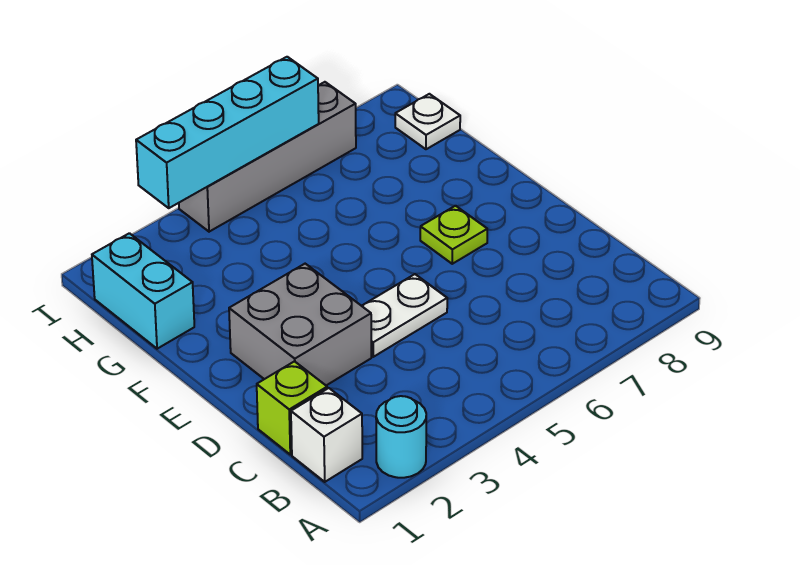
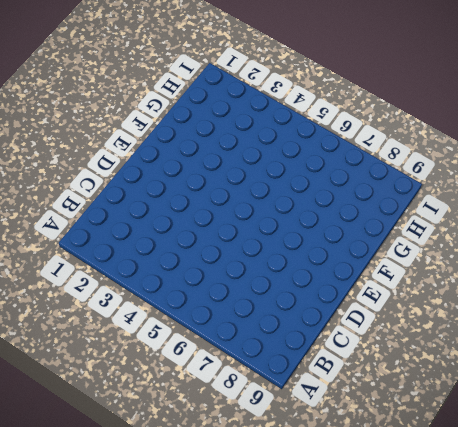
none -> cyan 1x1 round brick [376,396,426,478]
none -> white 1x1 brick [291,388,362,482]

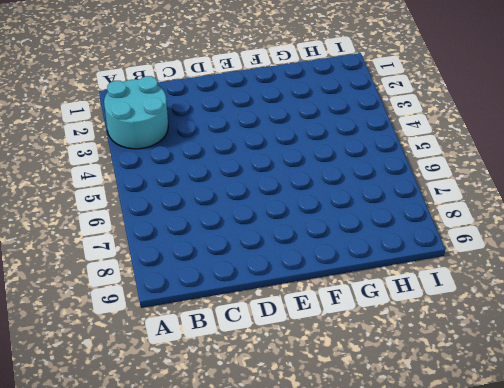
cyan 2x2 round brick [104,76,168,149] -> cyan 1x1 round brick [376,396,426,478]
none -> white 1x1 brick [291,388,362,482]
none -> lime 1x1 brick [257,361,327,455]

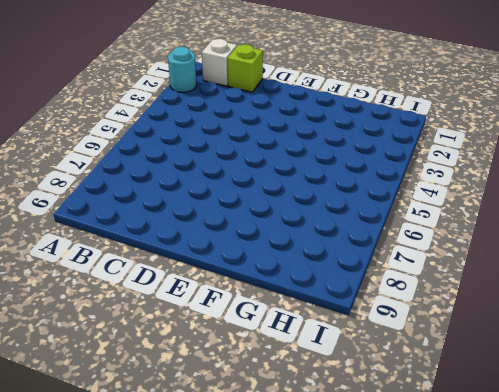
none -> grey 2x2 brick [229,264,371,385]
none -> white 1x2 plate [362,274,447,357]

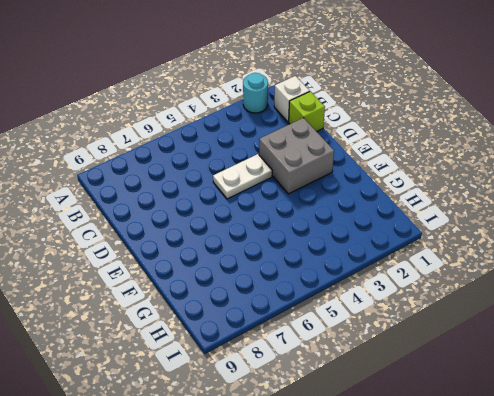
none -> lime 1x1 plate [420,206,487,264]
none -> cyan 1x2 brick [92,233,194,349]

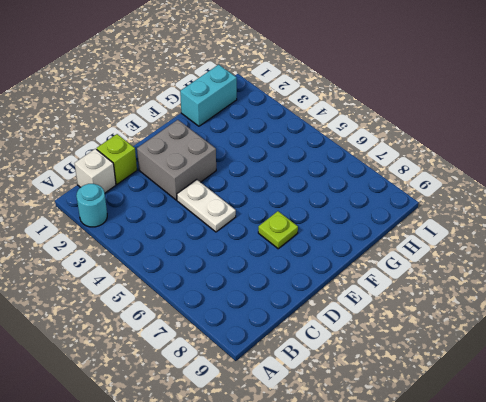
none -> white 1x1 plate [395,94,460,149]
none -> grey 1x4 brick [179,82,356,232]

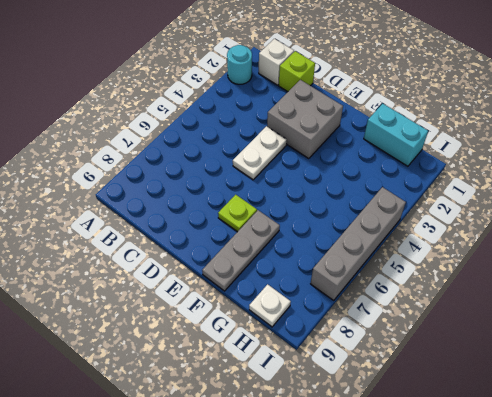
grey 1x3 plate [202,210,280,291] -> none
none -> cyan 1x4 brick [136,57,319,208]

